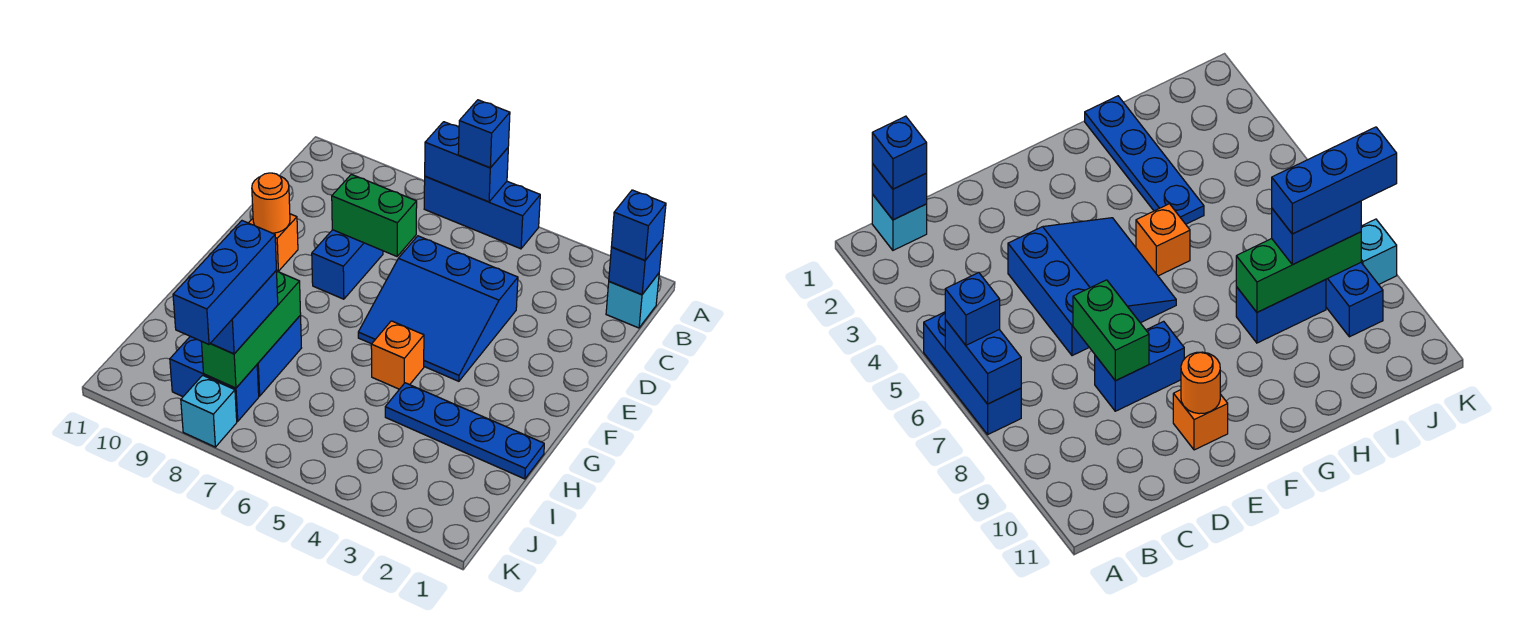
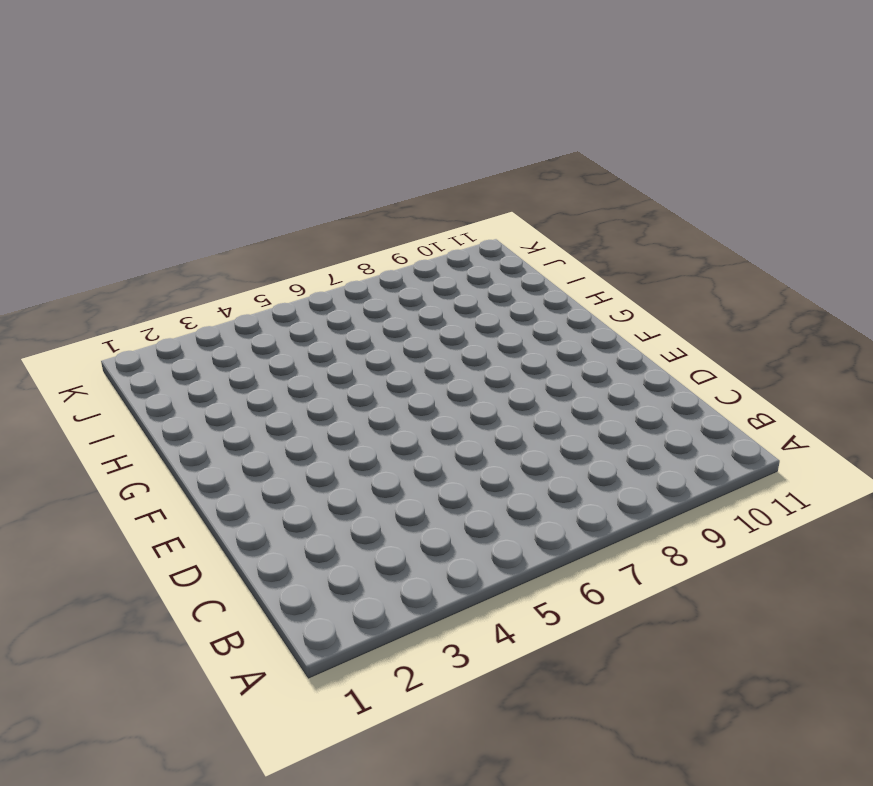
none -> blue 1x3 brick [424,176,540,249]
none -> cyan 1x1 brick [606,273,659,328]
none -> blue 3x3 slope [358,236,518,381]

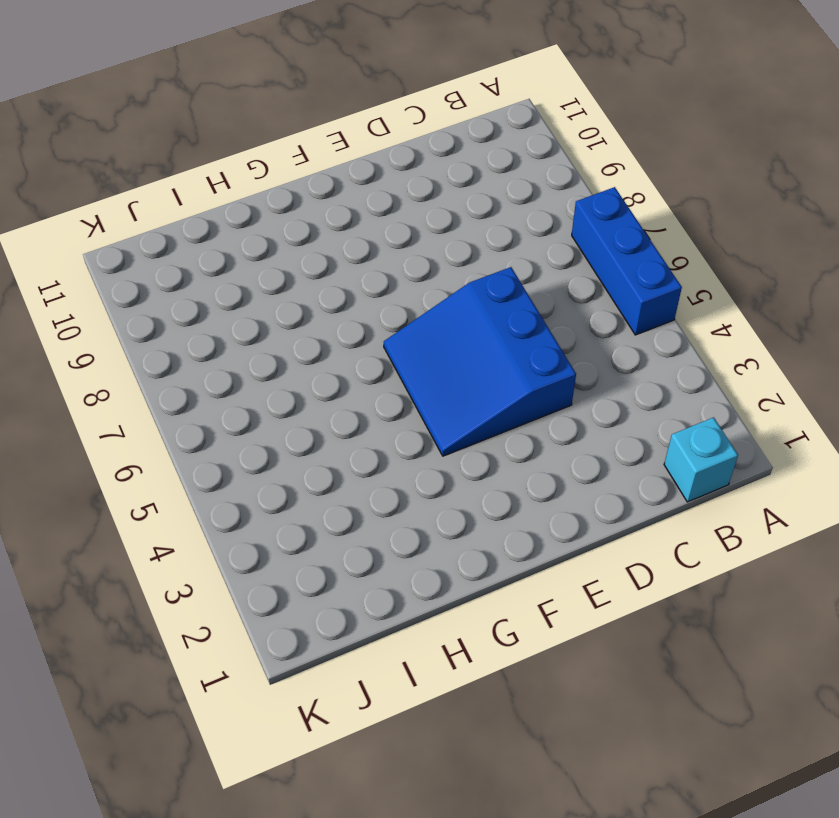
none -> blue 1x2 brick [312,230,383,299]
none -> orange 1x1 brick [249,214,298,271]
none -> orange 1x1 brick [371,321,424,389]

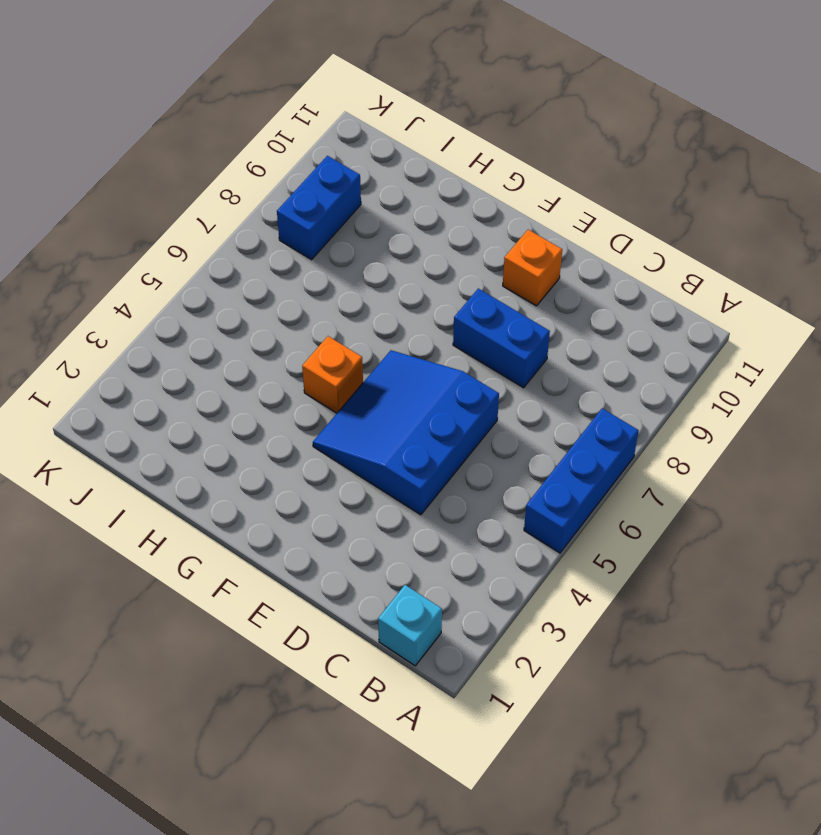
none -> blue 1x4 plate [385,383,544,479]
none -> blue 1x2 brick [257,315,301,396]
none -> cyan 1x1 brick [181,375,237,447]

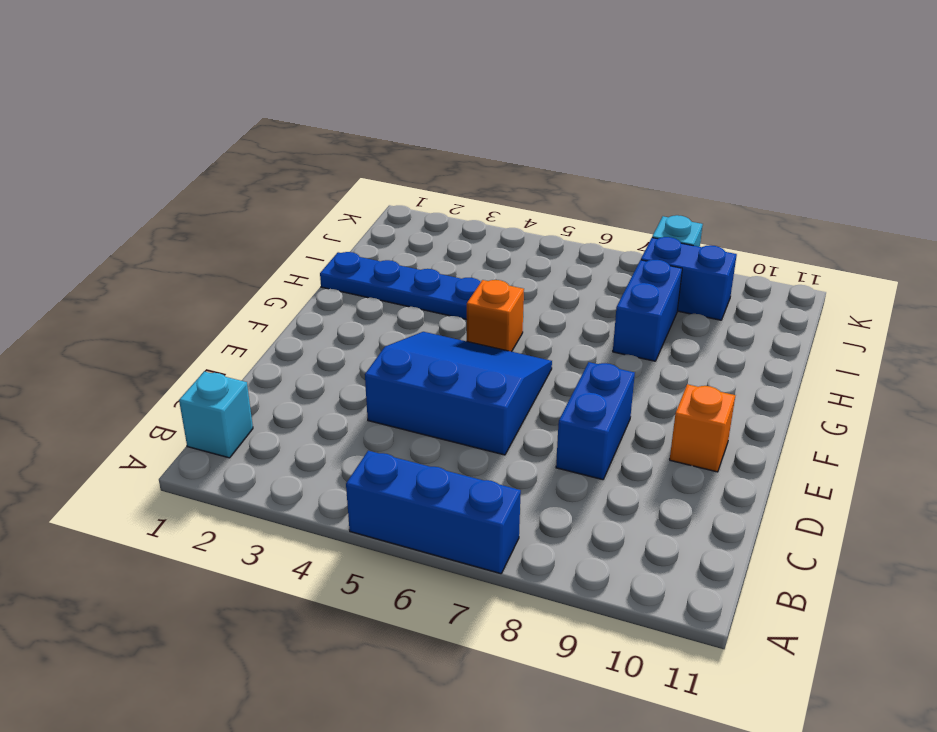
none -> blue 1x2 brick [425,122,508,202]
none -> blue 1x1 brick [609,239,663,295]
none -> green 1x2 brick [332,174,417,256]

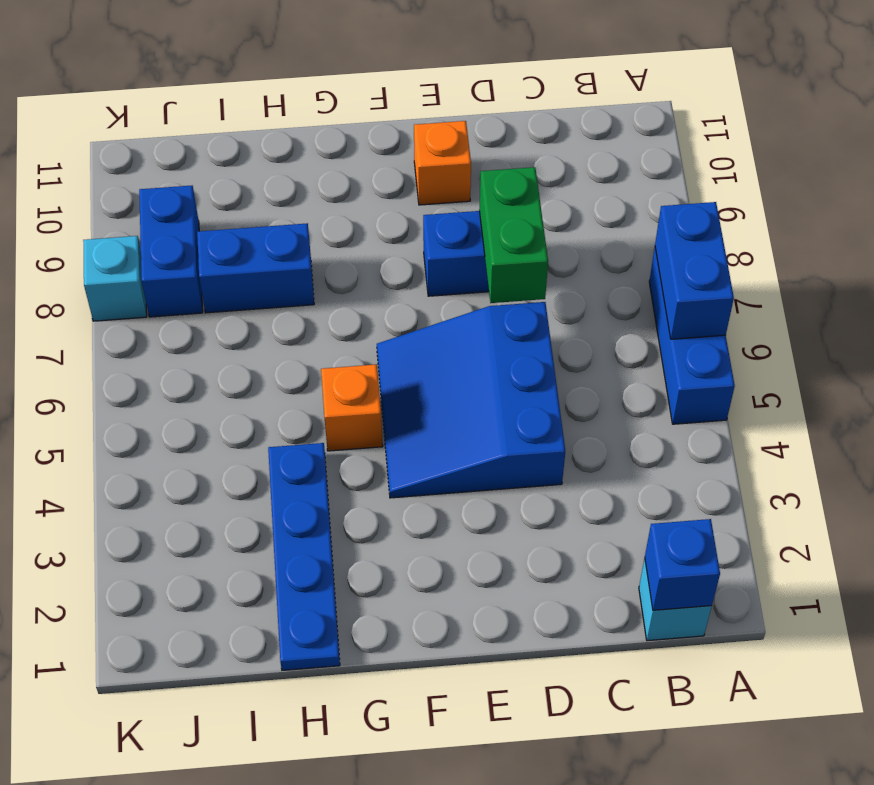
none -> orange 1x1 round brick [252,173,290,233]
none -> green 1x3 brick [201,272,301,388]
none -> blue 1x1 brick [458,100,510,168]

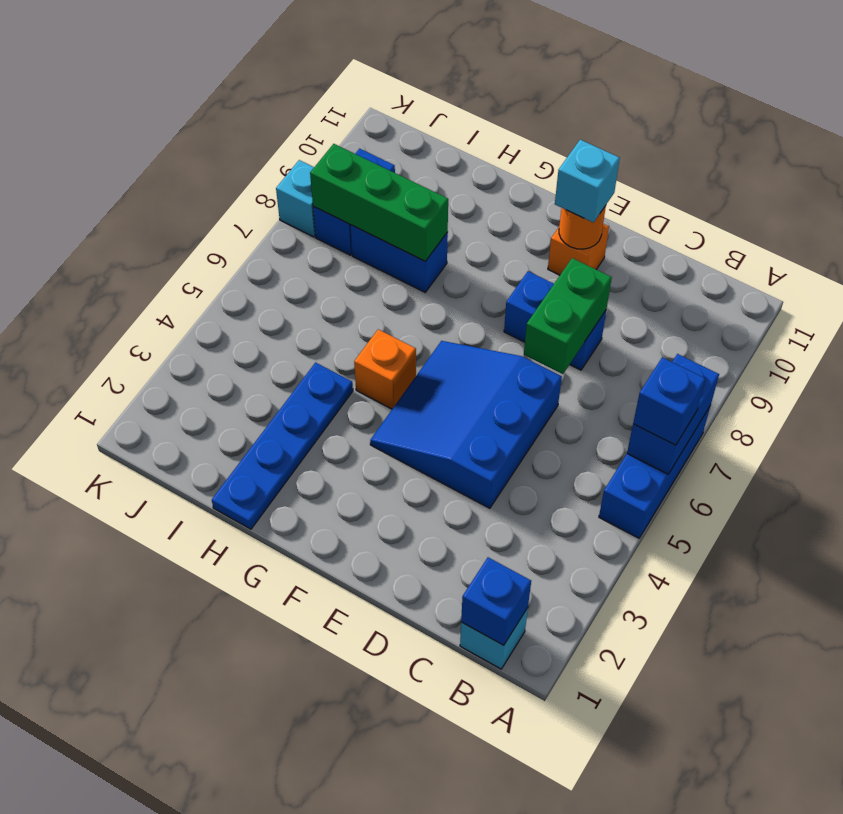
cyan 1x1 brick [555,140,620,223] -> none
none -> blue 1x1 brick [611,190,666,260]
none -> blue 1x2 brick [210,270,278,354]
none -> blue 1x3 brick [173,221,276,344]

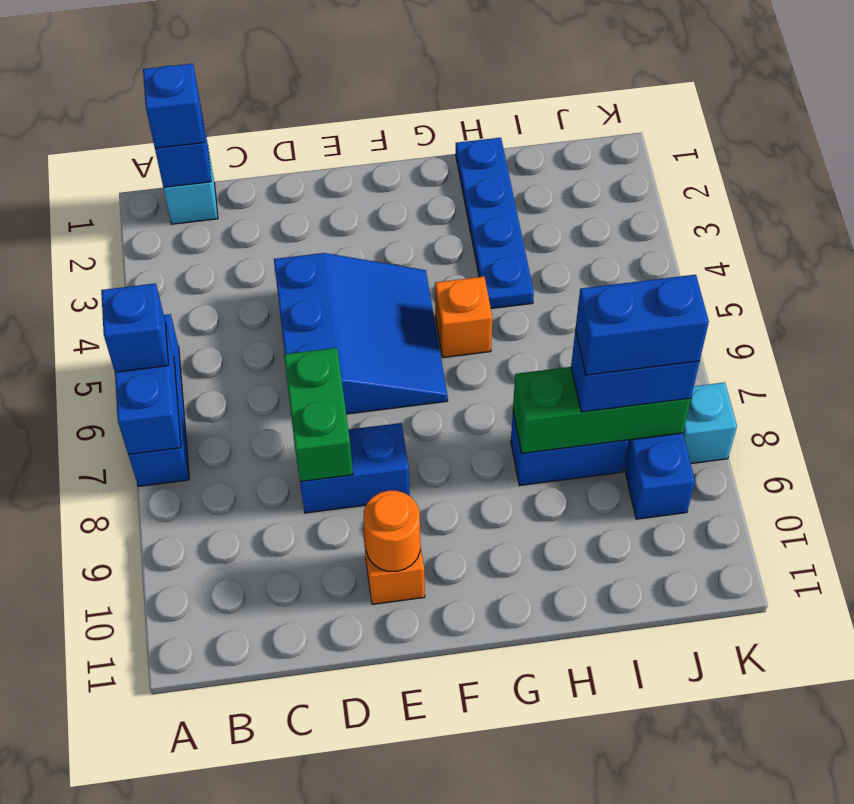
blue 1x2 brick [575,275,709,375] -> blue 1x3 brick [173,221,276,344]

